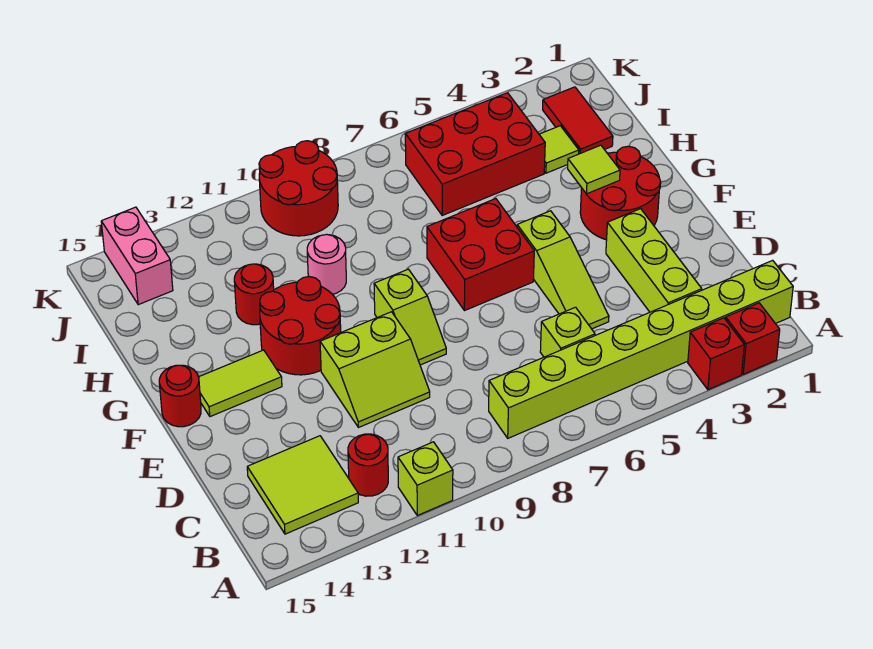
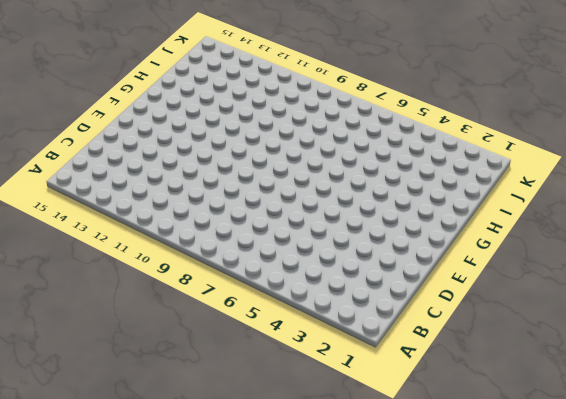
none -> red 1x1 brick [725,303,780,374]
none -> red 1x1 brick [688,318,744,390]
none -> lime 1x1 brick [398,442,453,516]

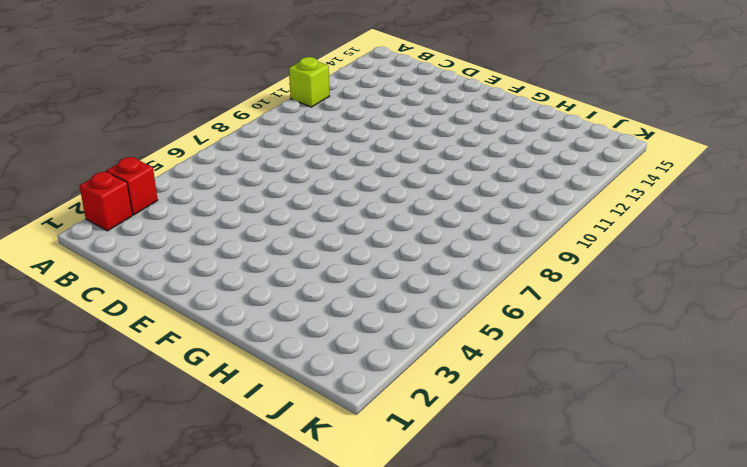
none -> lime 1x8 brick [489,260,793,438]
none -> red 1x1 round brick [348,434,388,496]
none -> lime 2x2 tile [247,436,358,534]

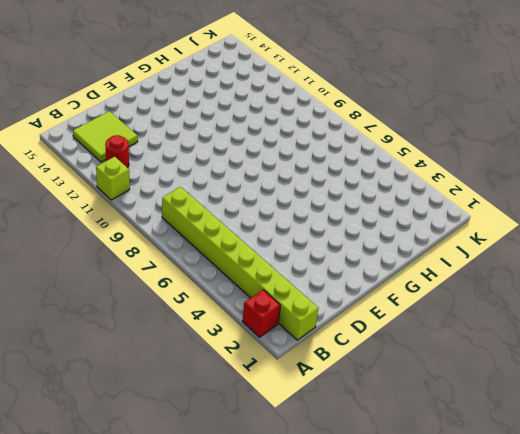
none -> red 1x1 brick [688,318,744,390]
none -> lime 1x3 brick [606,209,702,312]
none -> lime 1x1 brick [540,307,595,357]

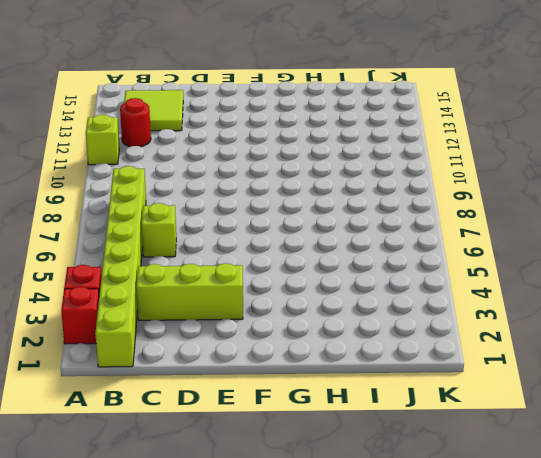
none -> lime 1x3 slope [517,211,609,329]
none -> lime 2x2 slope [320,312,430,428]
none -> lime 1x2 slope [374,269,446,365]

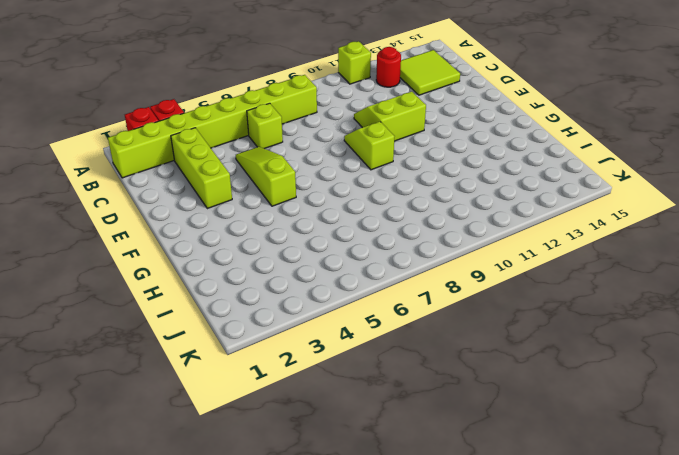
none -> red 2x2 round brick [580,146,661,240]
none -> red 2x2 brick [427,199,534,311]
none -> red 2x2 round brick [260,277,341,375]

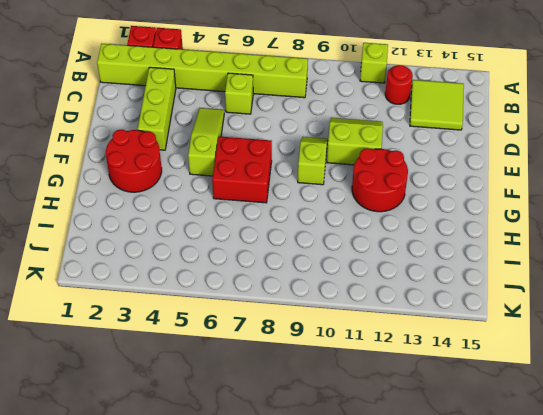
none -> lime 1x2 tile [199,350,282,417]
none -> red 1x1 round brick [159,365,201,427]
none -> pink 1x1 round brick [307,234,346,294]

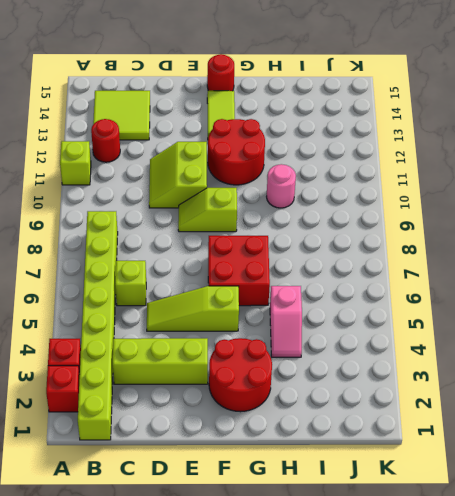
pink 1x2 slope [270,286,302,357] -> none
none -> red 1x1 round brick [234,264,274,325]
none -> red 1x2 tile [543,87,613,154]
none -> lime 1x1 tile [539,126,579,173]

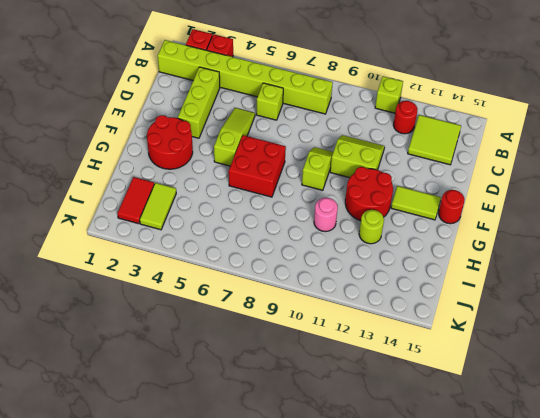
lime 1x1 round brick [359,210,384,244] -> red 1x1 round brick [234,264,274,325]
lime 1x2 tile [140,183,176,230] -> lime 1x1 tile [539,126,579,173]
none -> red 2x3 brick [405,93,545,215]
none -> red 2x2 round brick [259,141,338,236]
none -> pink 1x2 brick [101,207,173,305]

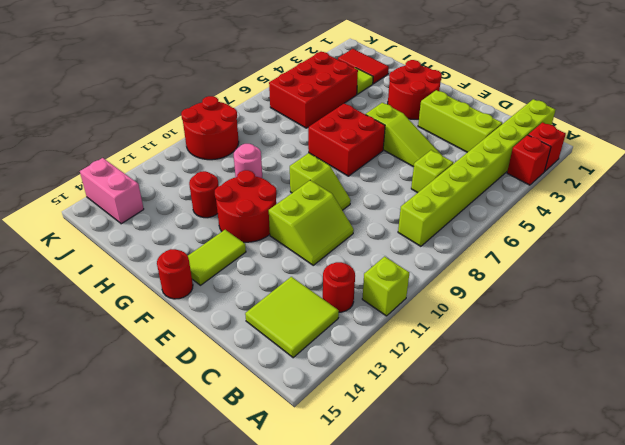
none -> lime 1x1 tile [568,145,620,194]

